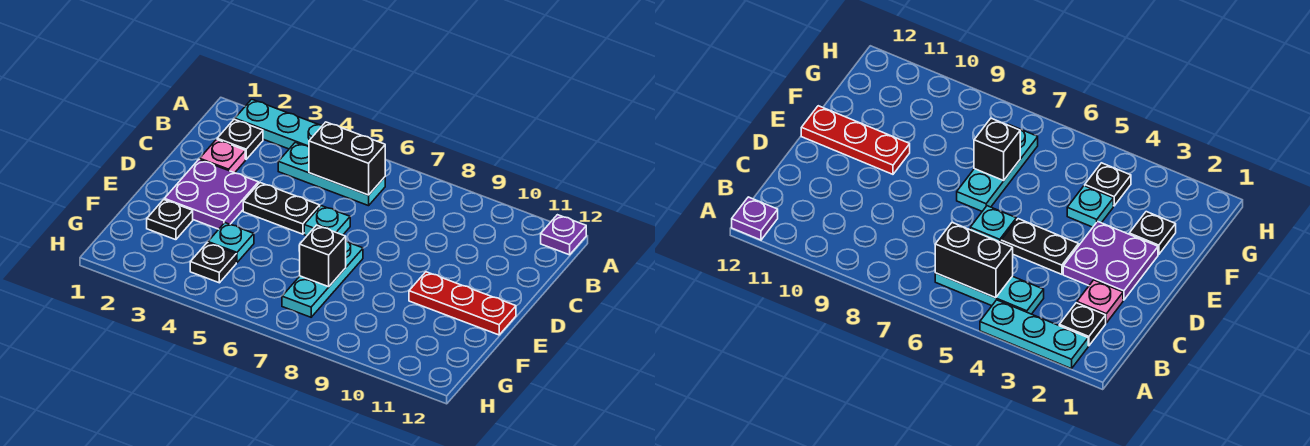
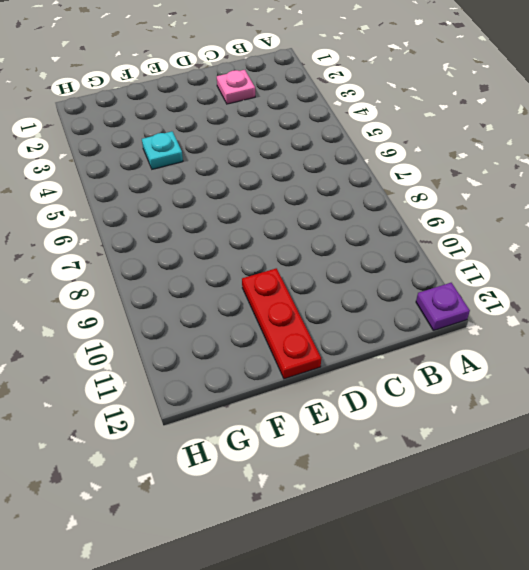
none -> cyan 1x3 plate [235,99,322,149]
none -> black 1x1 plate [217,119,263,159]
none -> cyan 1x3 plate [278,142,385,206]

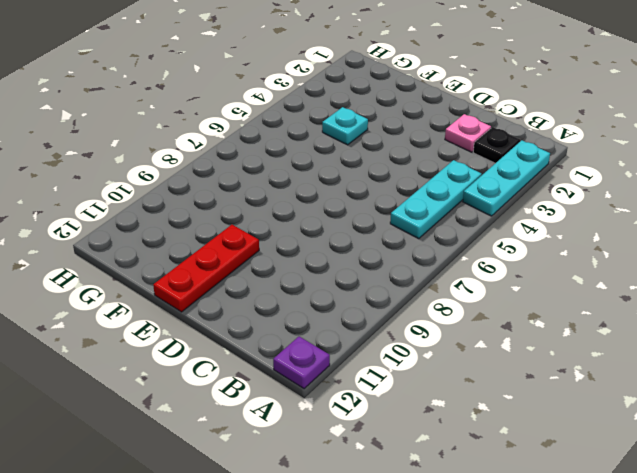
none -> purple 2x2 plate [164,159,258,229]
none -> black 1x2 plate [243,183,320,234]
none -> cyan 1x1 plate [304,206,350,236]

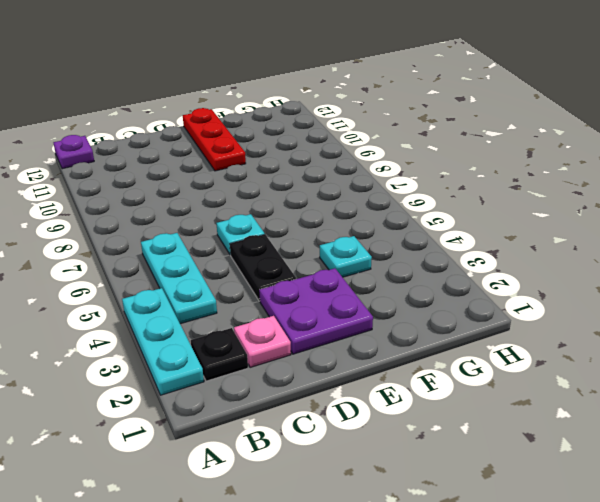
none -> cyan 1x3 plate [282,241,363,317]
none -> black 1x1 plate [147,200,193,240]
none -> black 1x1 plate [190,243,236,283]

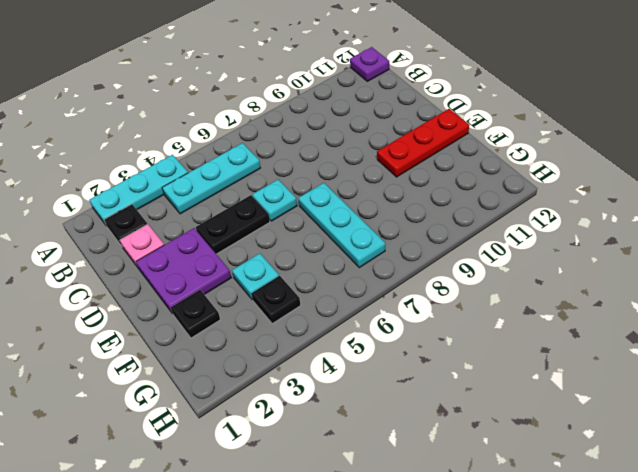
none -> black 1x2 brick [309,122,385,195]
none -> black 1x1 brick [300,225,346,287]

